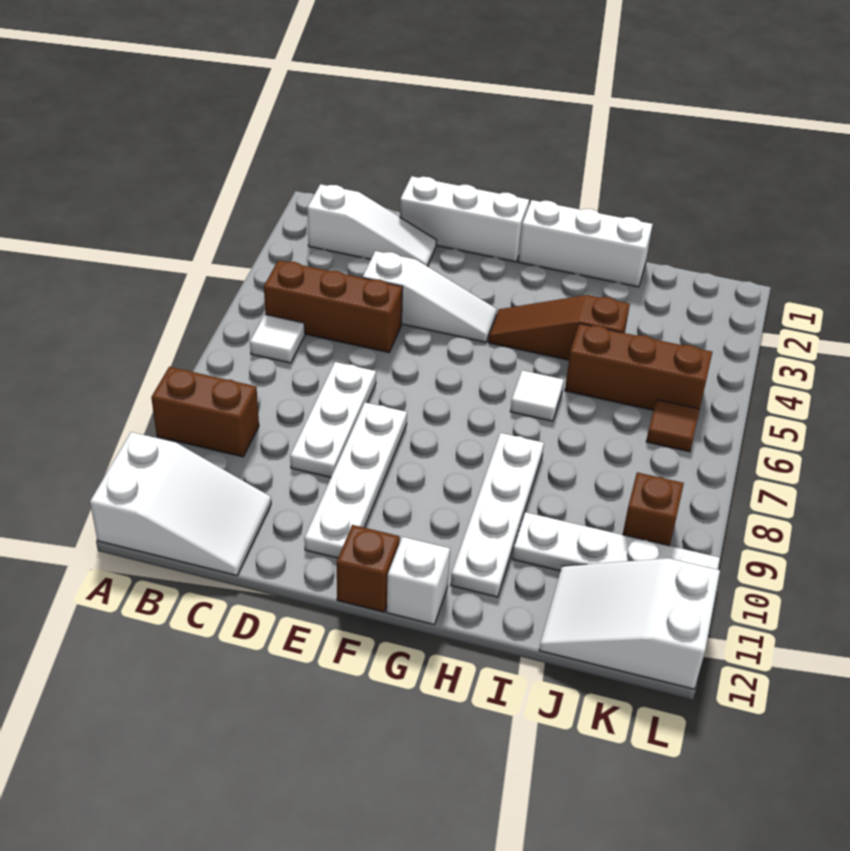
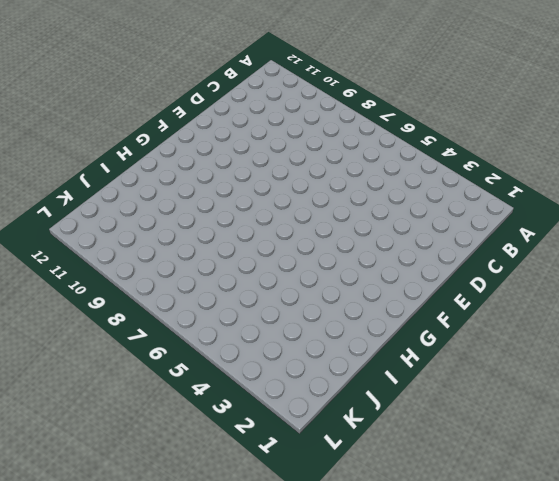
none -> brown 1x2 brick [151,367,259,457]
none -> white 2x3 slope [90,432,271,576]
none -> white 1x3 slope [307,184,437,266]

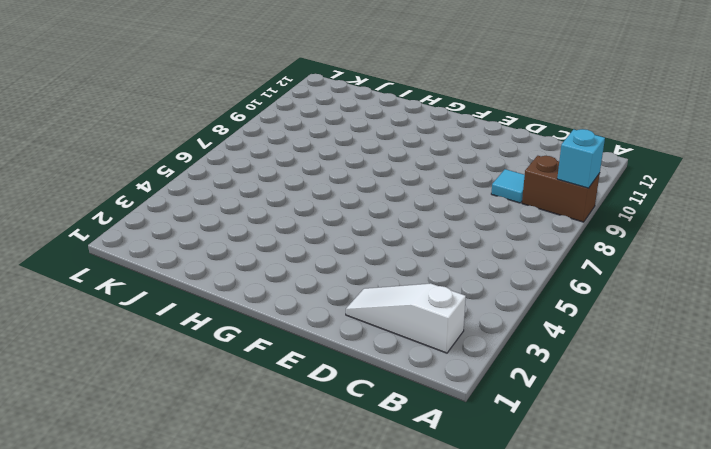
cyan 1x1 brick [557,129,605,188] -> none
cyan 1x1 tile [491,169,525,203] -> none
none -> white 2x3 slope [90,432,271,576]
none -> brown 1x3 brick [264,260,403,352]
none -> white 1x1 tile [250,315,305,363]

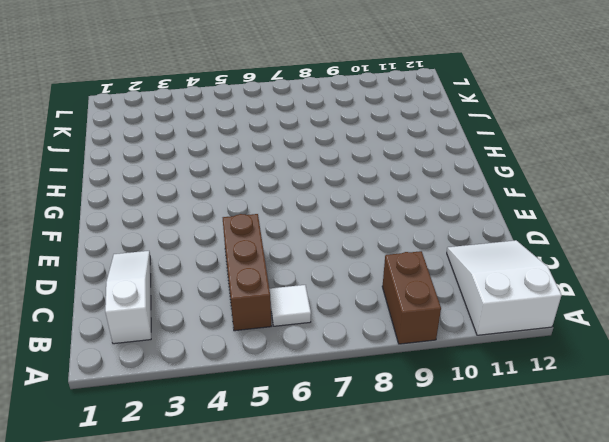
none -> white 1x3 brick [400,176,529,262]
none -> white 1x3 slope [363,251,497,342]
none -> white 1x3 plate [290,362,376,477]

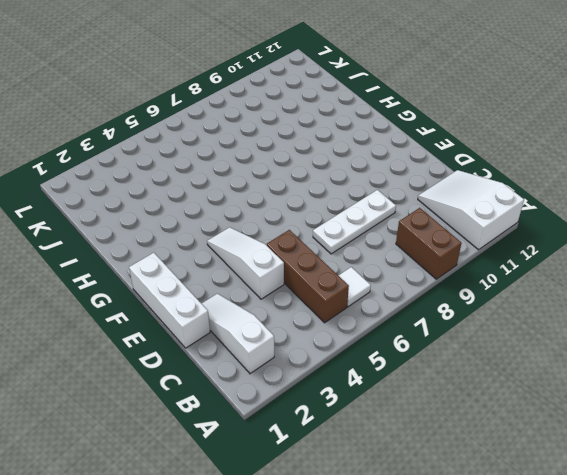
none -> white 1x4 plate [304,402,407,558]
none -> brown 1x1 brick [337,525,400,612]
none -> white 1x3 brick [519,200,653,287]

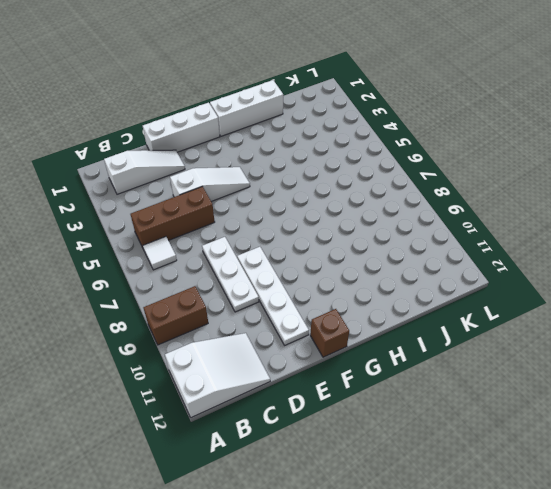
none -> brown 1x3 slope [488,295,630,360]
none -> white 1x1 brick [387,537,450,625]
none -> white 1x1 tile [510,370,564,421]

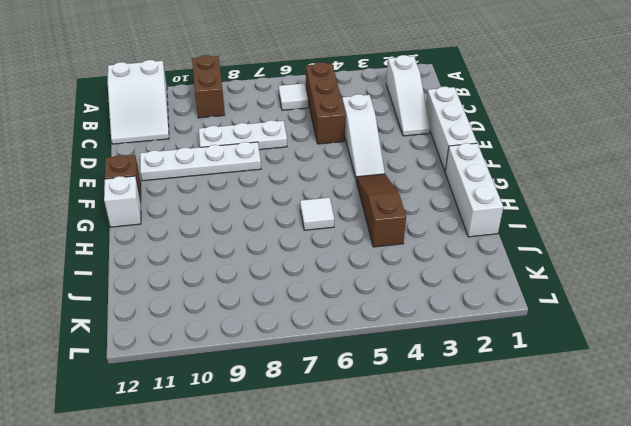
none -> white 1x4 plate [451,433,544,597]
none -> brown 1x3 brick [565,324,712,410]
none -> white 1x4 plate [512,512,720,571]

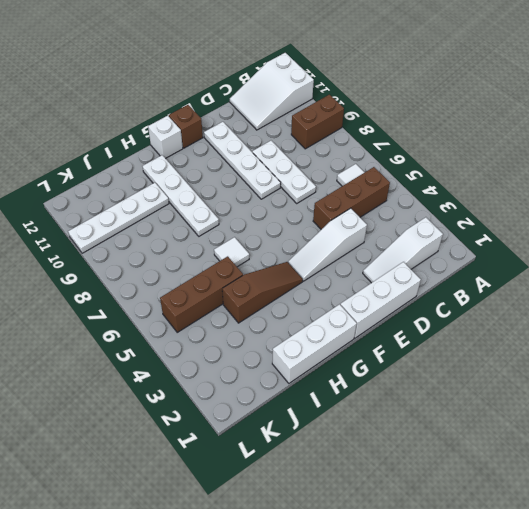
none -> white 2x3 slope [539,558,720,689]
none -> brown 1x1 tile [646,400,700,452]
none -> brown 1x1 brick [623,472,684,546]

